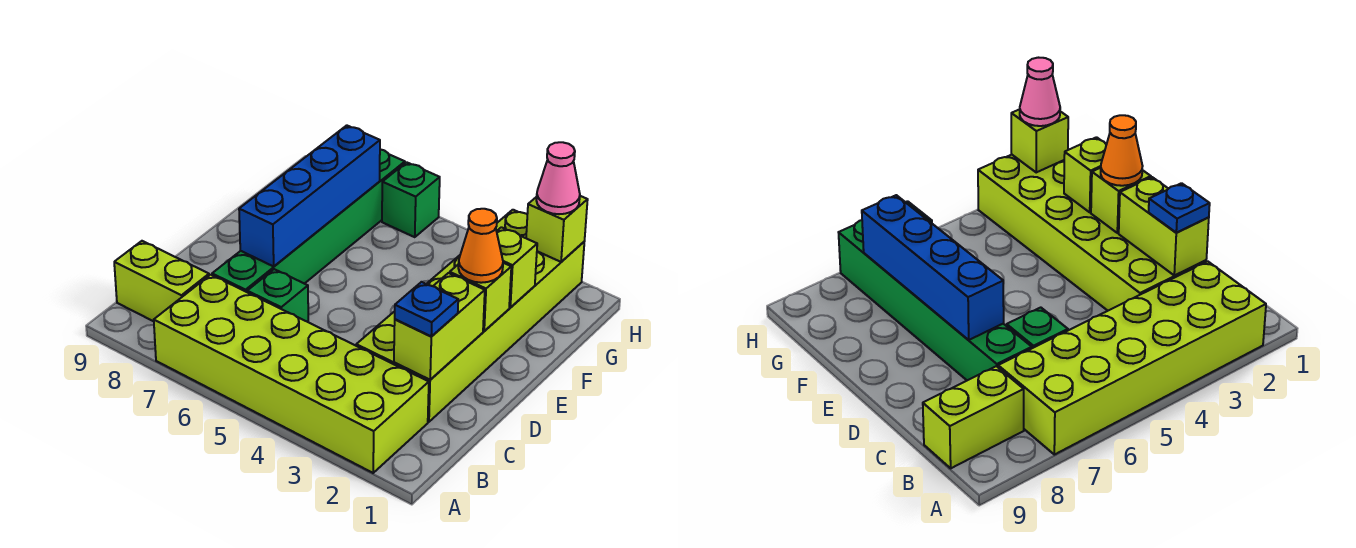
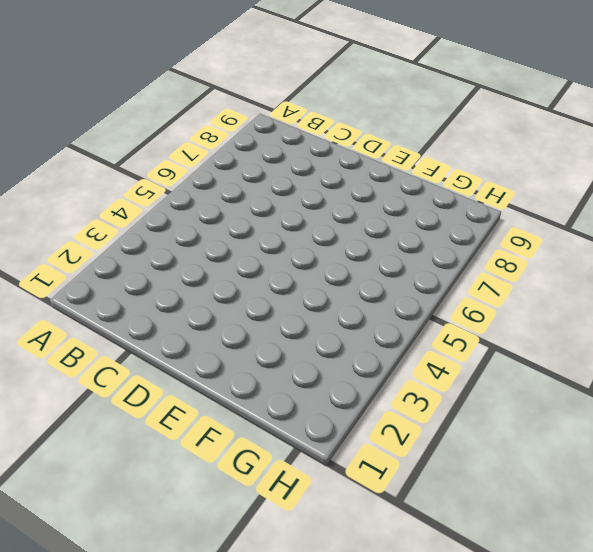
none -> lime 2x6 brick [154,275,429,473]
none -> lime 1x2 brick [114,241,209,321]
none -> lime 2x6 brick [356,210,584,422]

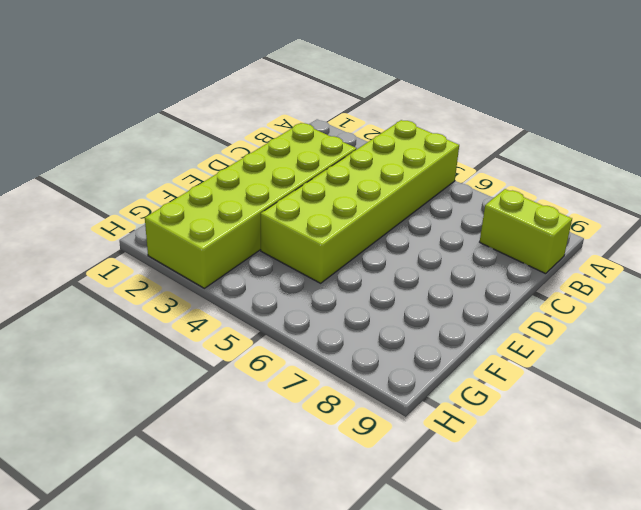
lime 2x6 brick [261,120,459,283] -> lime 2x6 brick turned to [154,275,429,473]
none -> green 1x1 brick [247,269,308,322]
none -> green 1x6 brick [212,149,405,292]
none -> green 1x1 brick [382,162,440,237]

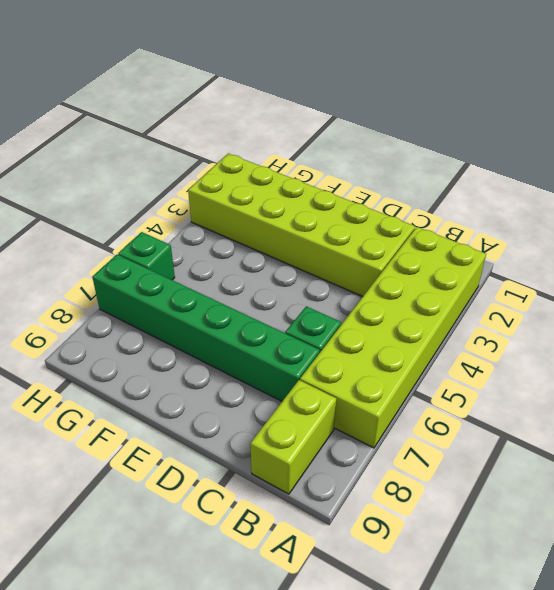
none -> lime 1x2 brick [394,273,485,380]
none -> blue 1x4 brick [239,125,380,266]
none -> lime 1x1 brick [450,263,511,331]

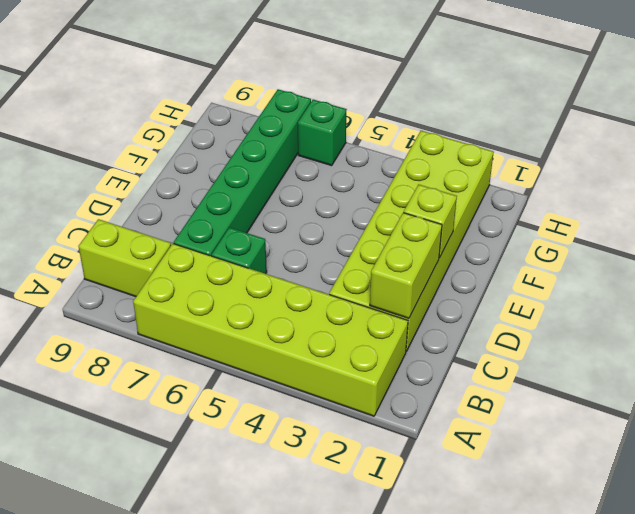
none -> blue 1x4 brick [239,125,380,266]
none -> lime 1x1 brick [497,227,537,308]
none -> lime 1x1 brick [526,196,588,262]

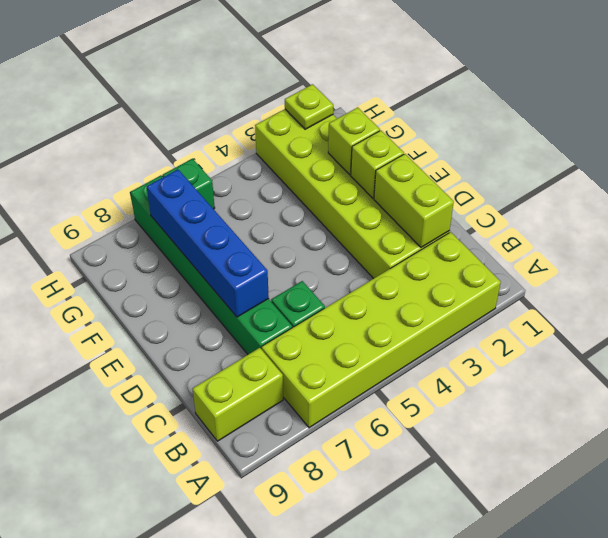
lime 1x1 plate [285,84,333,129] -> lime 1x1 brick [526,196,588,262]
none -> blue 1x1 plate [395,282,458,336]
none -> orange 1x1 cone [458,209,503,283]
none -> pink 1x1 cone [536,142,580,214]

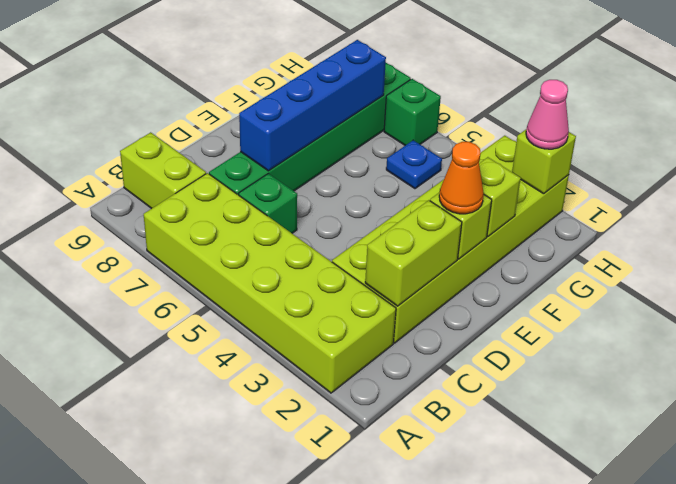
blue 1x1 plate [386,140,442,189] -> blue 1x1 plate moved to [395,282,458,336]

